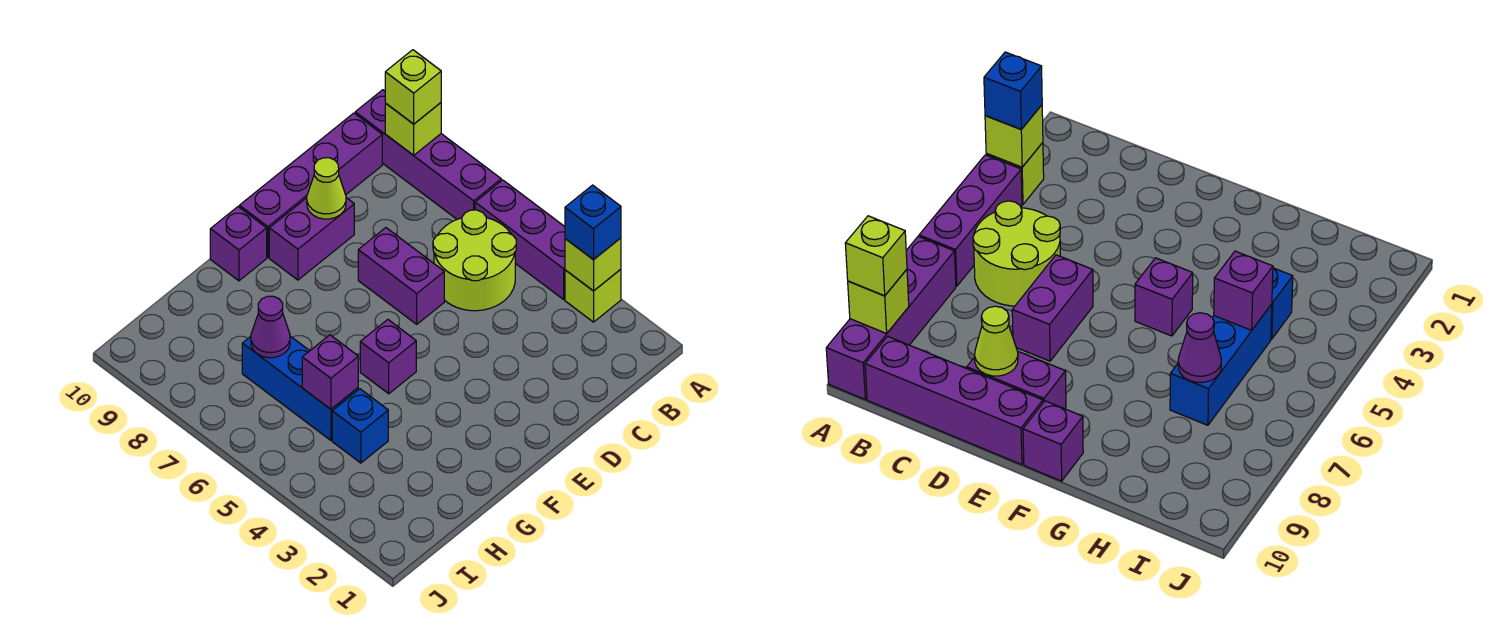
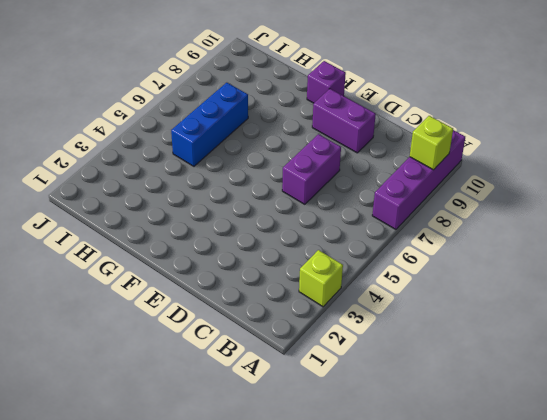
none -> purple 1x3 brick [475,180,565,299]
none -> lime 2x2 round brick [433,210,516,311]
none -> purple 1x4 brick [239,113,382,257]

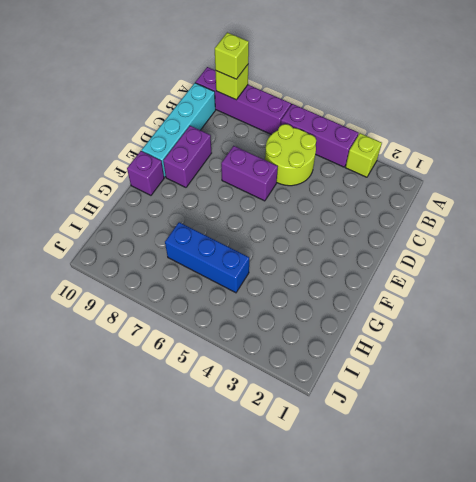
cyan 1x4 brick [142,83,215,177] -> purple 1x4 brick [239,113,382,257]
none -> purple 1x1 brick [360,320,416,394]
none -> blue 1x1 brick [332,389,388,463]
none -> lime 1x1 brick [565,238,621,291]

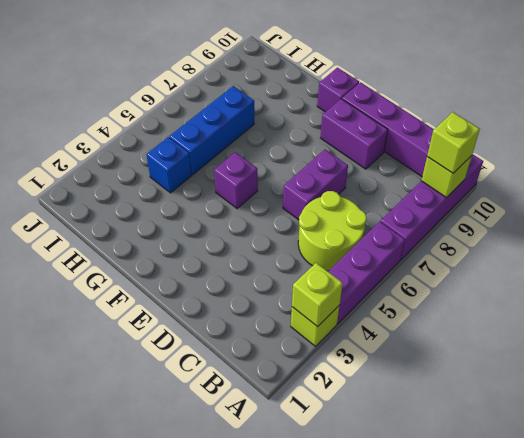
none -> lime 1x1 cone [307,158,346,219]
none -> purple 1x1 brick [302,335,358,409]
none -> purple 1x1 cone [251,296,290,358]

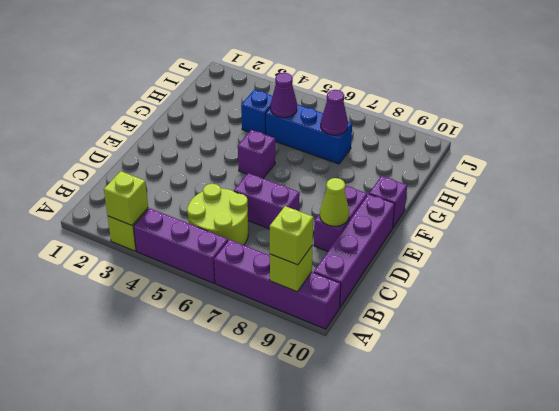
purple 1x1 cone [271,73,297,118] -> purple 1x1 brick [302,335,358,409]
none -> blue 1x1 brick [565,185,621,260]

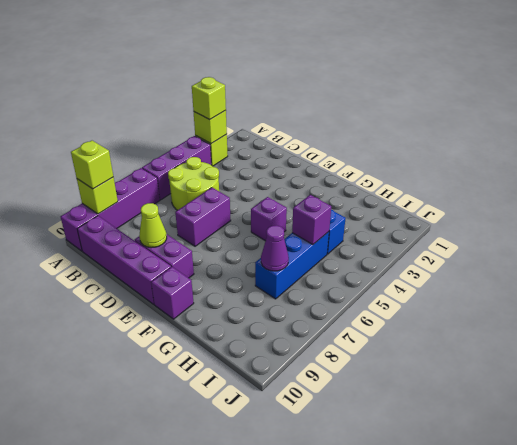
lime 1x1 brick [192,77,226,119] -> blue 1x1 brick [565,185,621,260]

